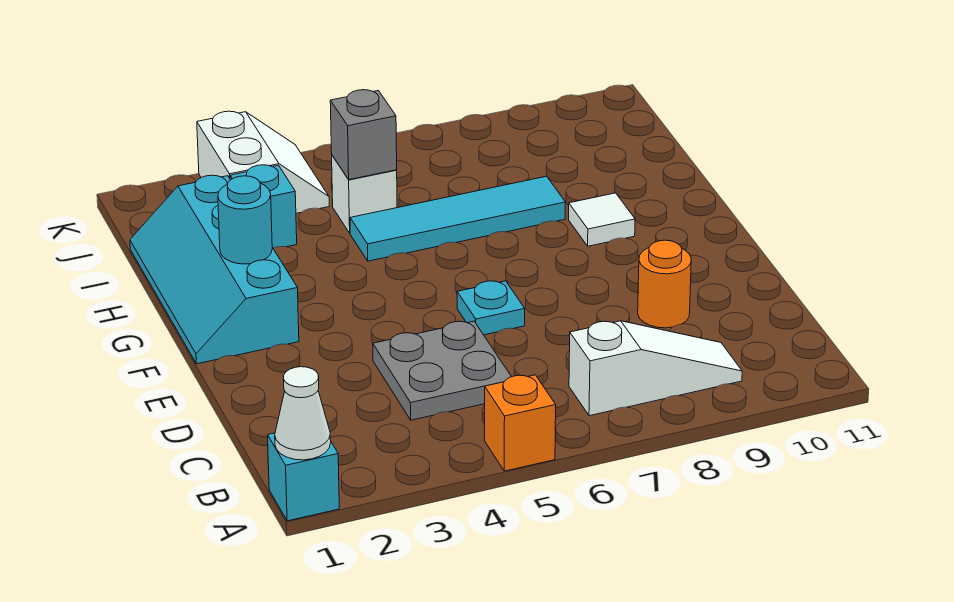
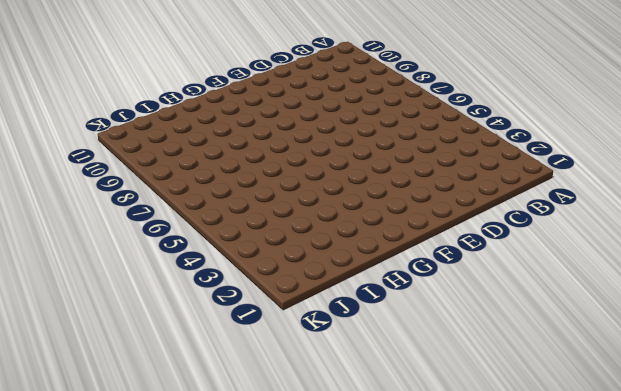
none -> cyan 1x1 brick [268,433,339,521]
none -> orange 1x1 brick [485,375,556,471]
none -> white 1x3 slope [569,321,742,416]

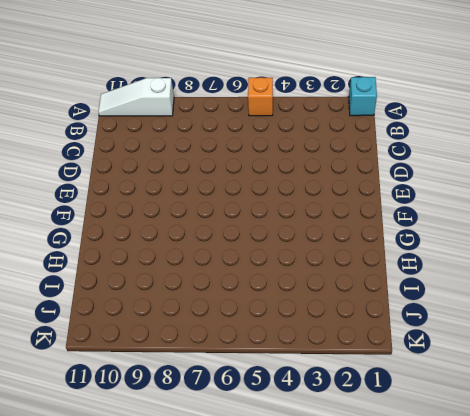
white 1x3 slope [98,78,174,116] -> white 1x3 slope moved to [569,321,742,416]
none -> grey 2x2 plate [373,321,511,420]
none -> orange 1x1 round brick [638,240,691,328]
none -> cyan 1x1 plate [457,281,525,335]

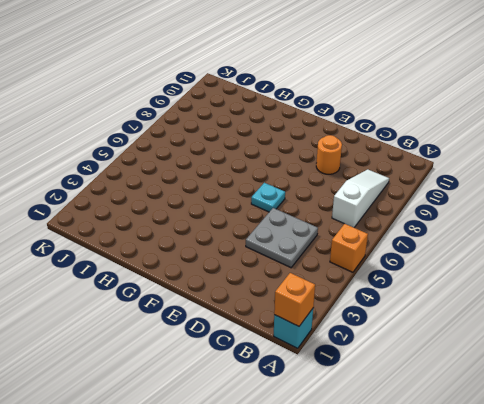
orange 1x1 brick [274,273,315,326] -> white 1x1 cone [275,367,331,460]
none -> cyan 2x4 slope [130,175,299,364]
none -> white 1x1 tile [569,193,635,246]
none -> cyan 1x4 tile [350,176,566,261]

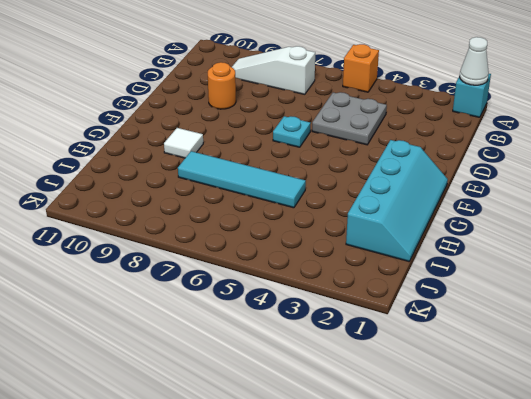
none -> cyan 1x1 brick [230,165,297,248]
none -> white 1x1 brick [332,156,397,233]
none -> white 2x2 slope [197,111,329,213]

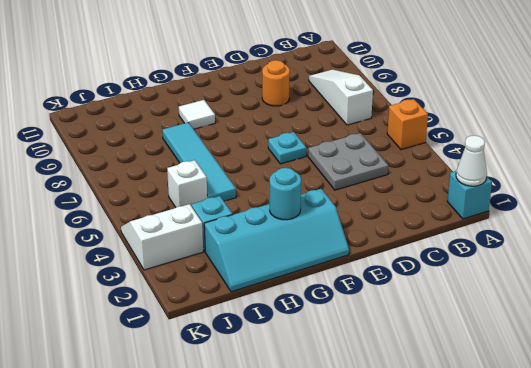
none -> grey 1x1 brick [330,90,397,180]

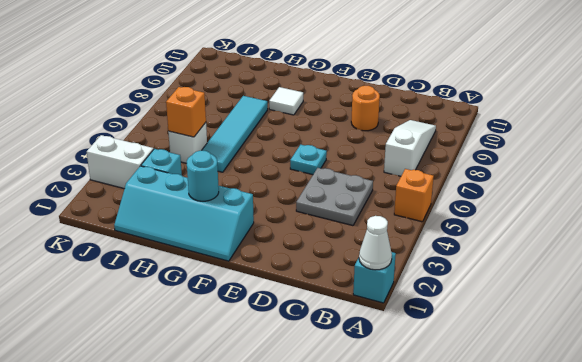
orange 1x1 brick [166,87,206,137] -> grey 1x1 brick [330,90,397,180]

